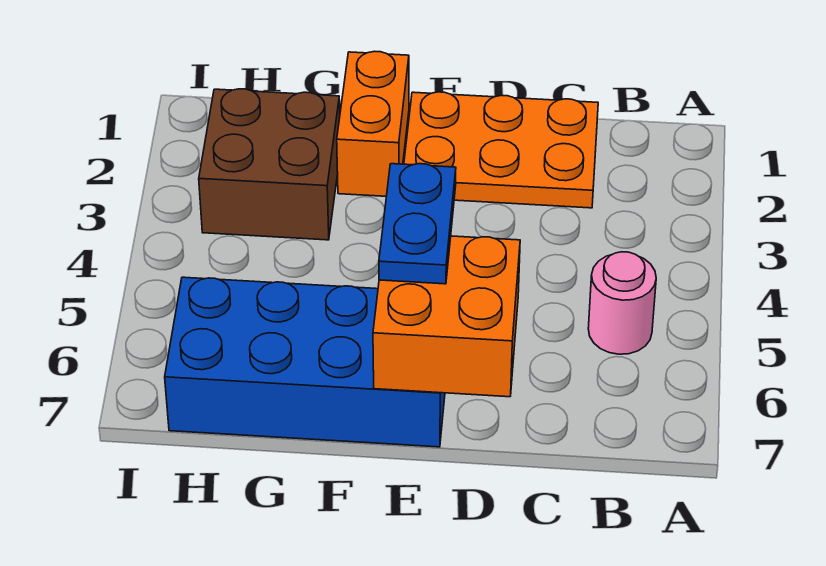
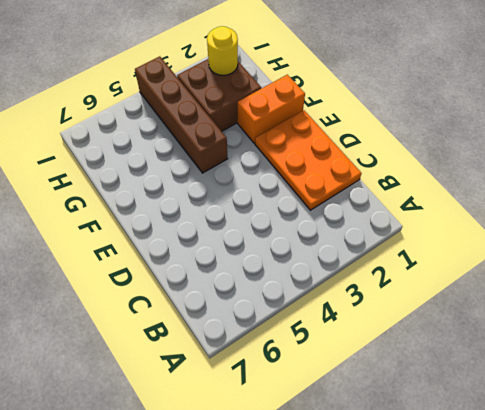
brown 1x4 brick [135,56,228,173] -> none
yellow 1x1 round brick [207,26,238,75] -> none
none -> pink 1x1 round brick [588,252,656,354]
none -> blue 2x4 brick [165,277,445,447]

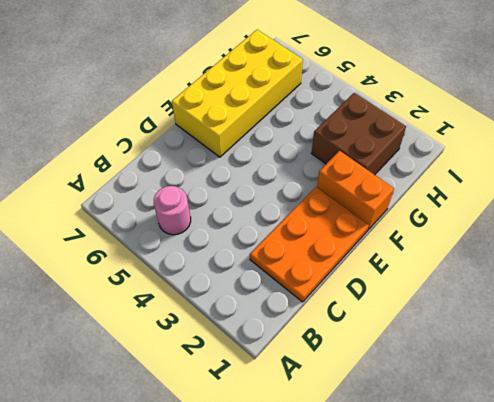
yellow 2x4 brick [172,30,303,157] -> blue 2x4 brick [165,277,445,447]
none -> orange 2x2 brick [373,236,520,397]
none -> blue 1x2 plate [379,164,456,284]

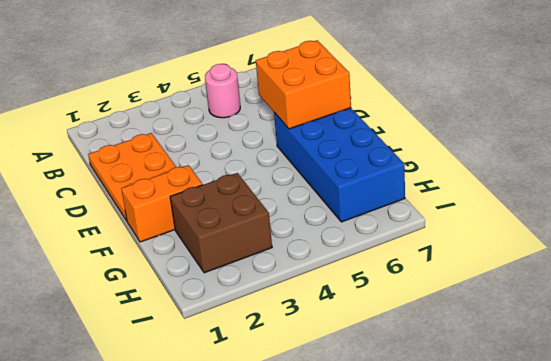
none -> blue 1x2 plate [379,164,456,284]

